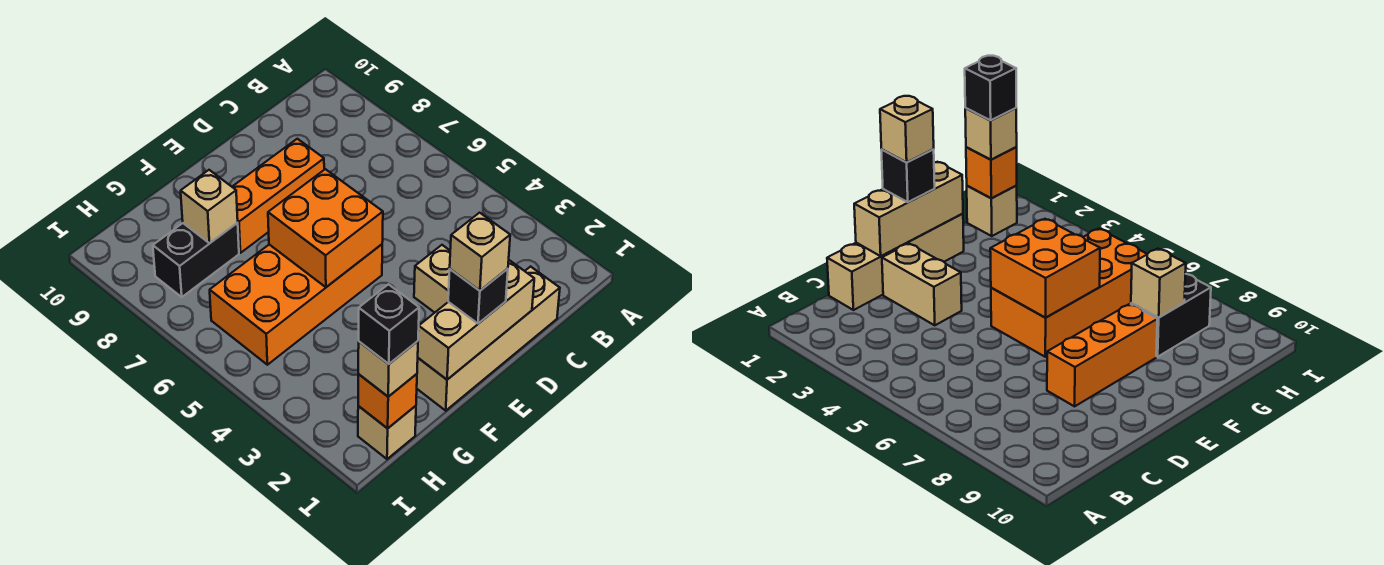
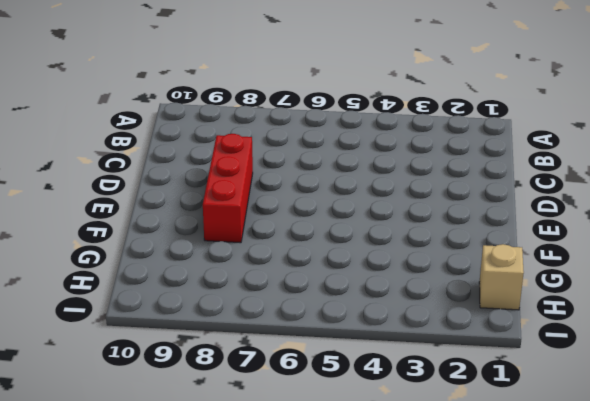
red 1x3 brick [203,134,253,243] -> orange 1x3 brick [232,139,324,253]
none -> tan 1x4 brick [417,267,560,411]
none -> tan 1x2 brick [414,245,450,313]
none -> orange 2x4 brick [210,244,382,365]

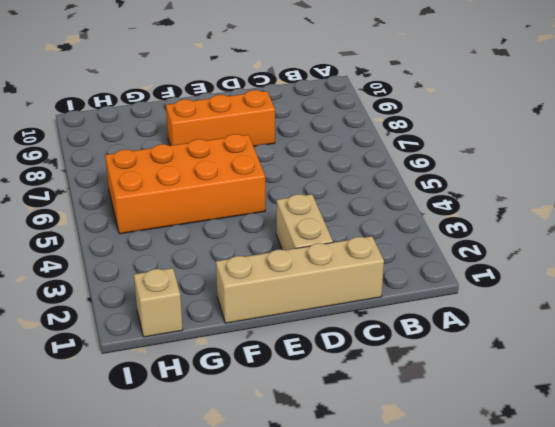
none -> black 1x2 brick [153,223,239,297]
none -> tan 1x3 brick [418,260,534,380]
none -> orange 2x2 brick [268,169,383,287]

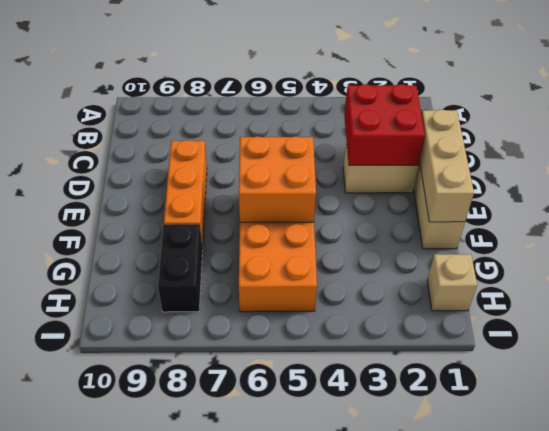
red 2x2 brick [344,84,425,165] -> none
none -> tan 1x1 brick [181,170,238,243]
none -> orange 1x1 brick [358,374,417,428]
none -> black 1x1 brick [448,269,508,324]

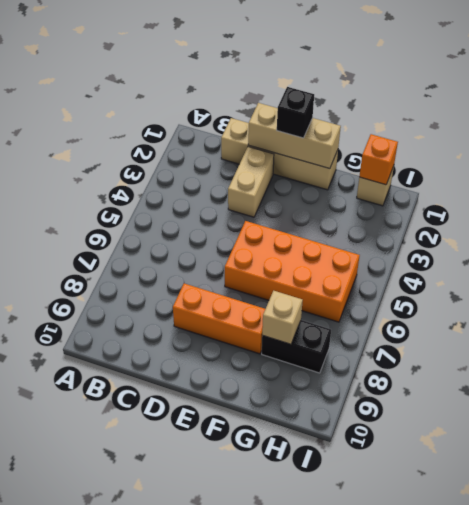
none -> orange 2x2 brick [268,169,383,287]
none -> tan 1x1 brick [358,341,418,397]
none -> tan 1x1 brick [450,213,510,291]

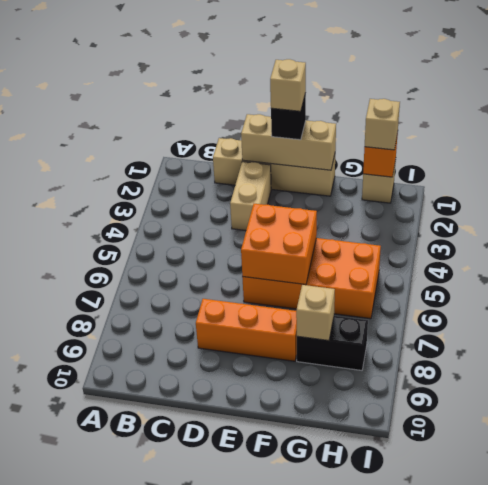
none -> black 1x1 brick [359,284,419,364]

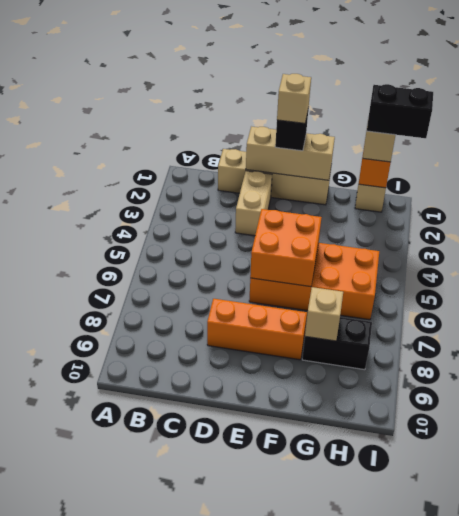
black 1x2 brick [367,84,433,138] -> black 1x1 brick [359,284,419,364]

